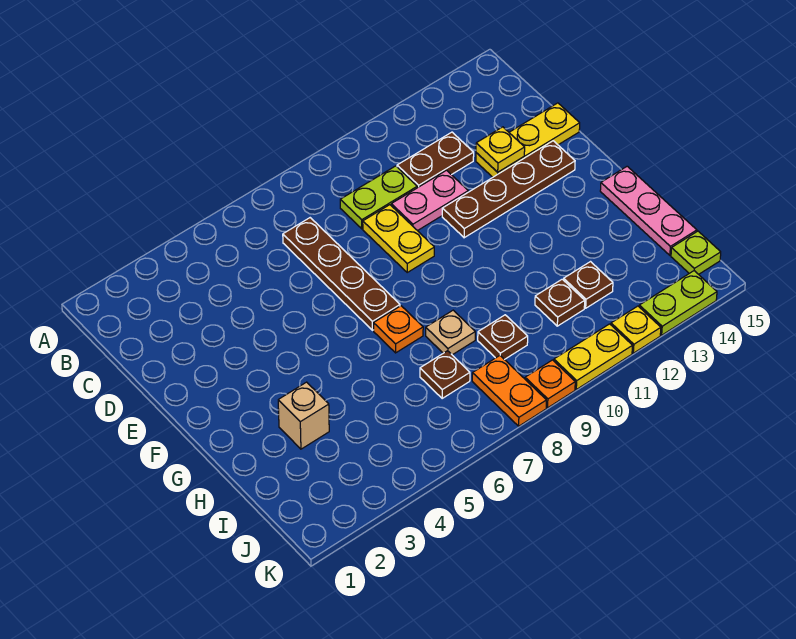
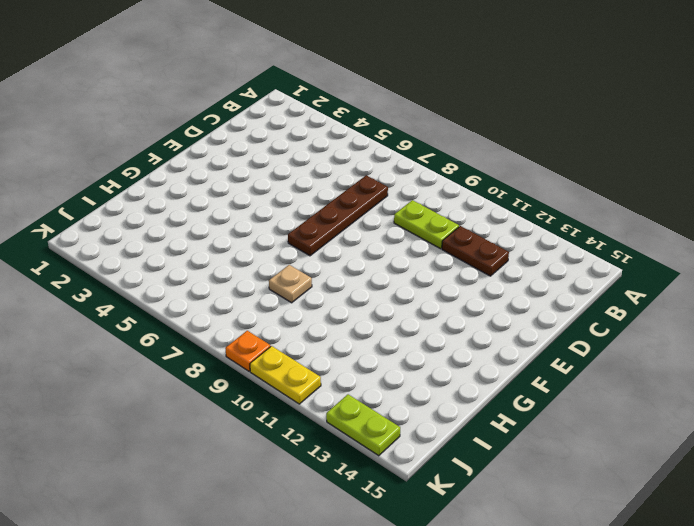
none -> yellow 1x2 plate [363,205,434,272]
none -> pink 1x2 plate [391,170,468,231]
none -> yellow 1x3 plate [476,103,580,177]

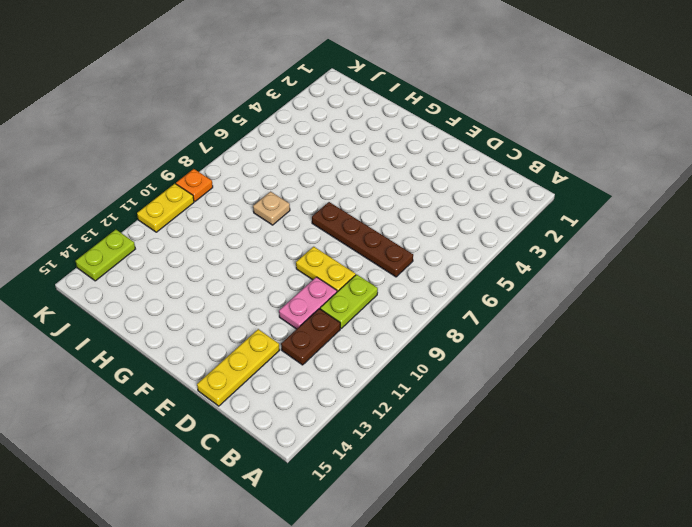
none -> brown 1x4 plate [442,141,575,238]
none -> orange 1x1 plate [374,306,423,353]
none -> pink 1x3 plate [600,166,697,255]

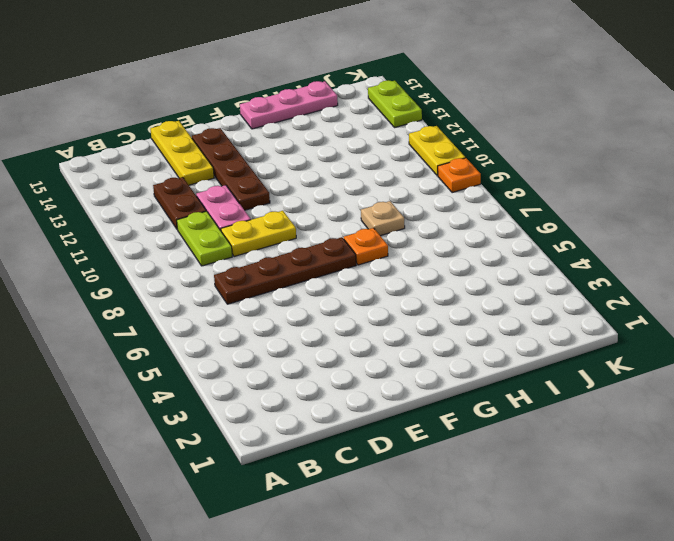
none -> tan 1x1 brick [278,382,329,449]
none -> brown 1x1 plate [420,351,470,399]
none -> brown 1x1 plate [478,315,528,360]

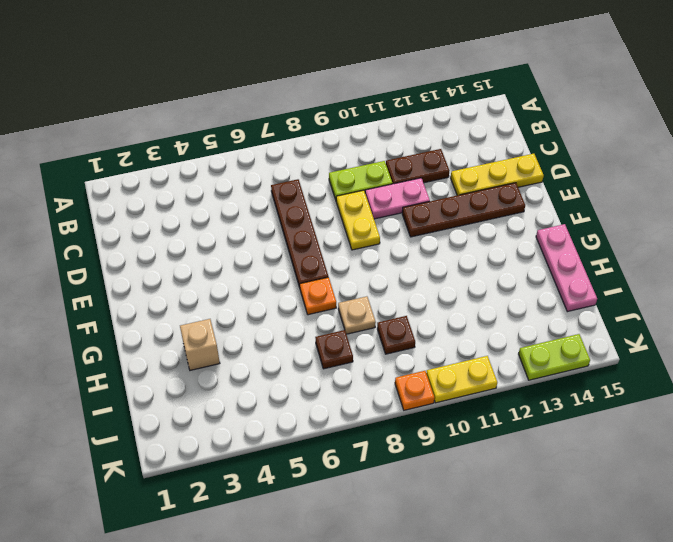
none -> brown 1x1 plate [535,279,585,326]
none -> brown 1x1 plate [564,262,613,308]
none -> orange 1x2 plate [472,356,546,426]

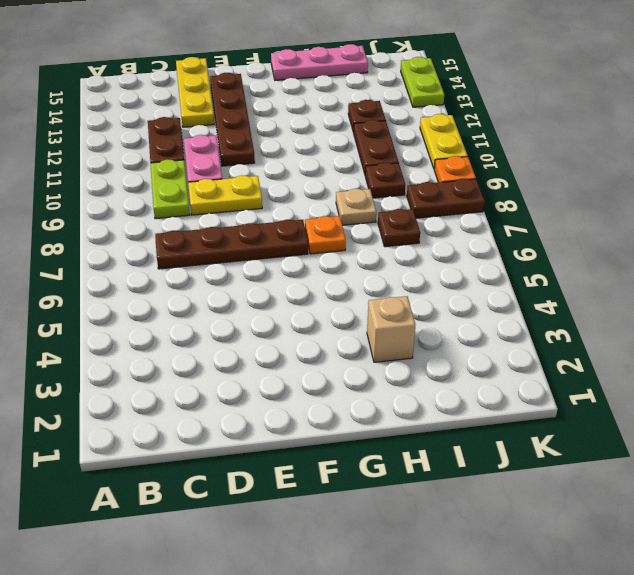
brown 1x2 plate [354,120,399,174] -> brown 1x1 plate [535,279,585,326]
brown 1x2 plate [407,179,485,218] -> orange 1x2 plate [472,356,546,426]
none -> lime 1x1 plate [671,231,721,274]
none -> yellow 1x1 plate [611,306,661,353]
none -> yellow 1x1 plate [476,127,525,172]

